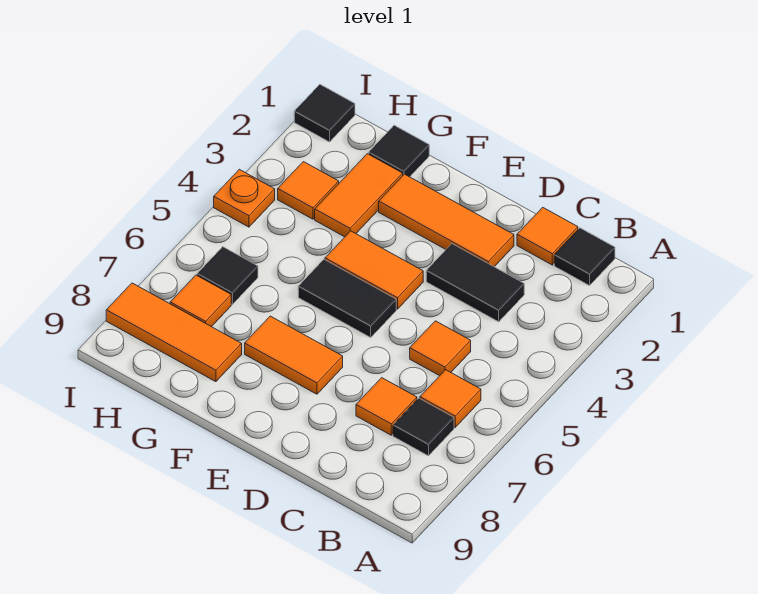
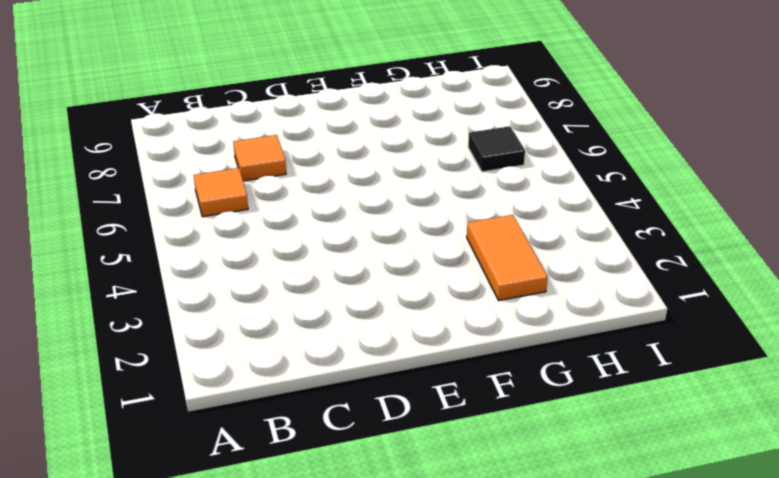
none -> black 1x1 tile [554,228,615,286]
none -> black 1x1 tile [393,398,454,456]
none -> orange 1x1 tile [517,207,578,265]

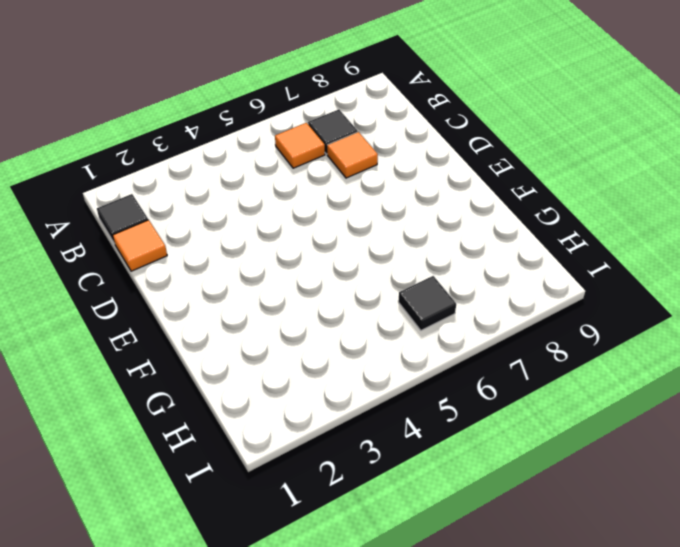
none -> black 1x2 tile [426,244,524,322]
none -> orange 1x1 tile [410,321,471,376]
none -> orange 1x3 tile [379,174,514,267]

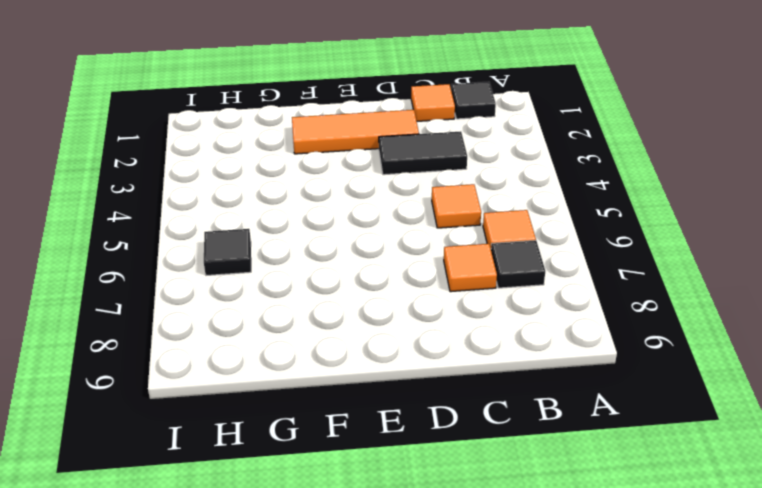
none -> orange 1x2 tile [325,231,423,309]
none -> black 1x2 tile [298,260,396,337]
none -> orange 1x2 tile [245,316,343,394]

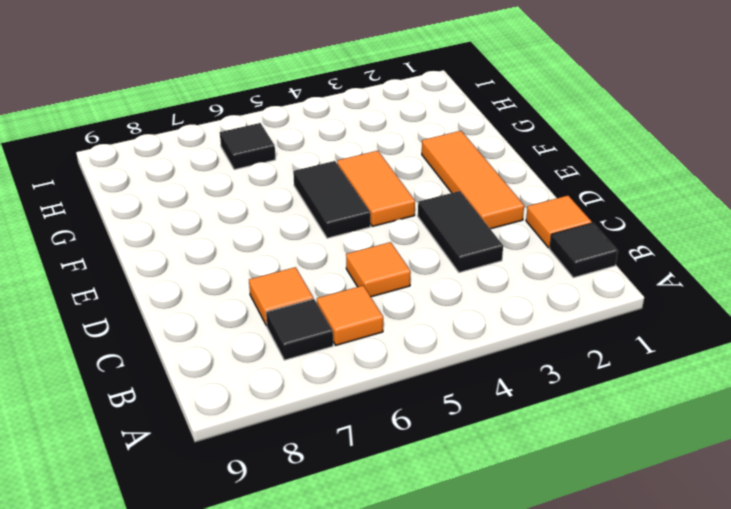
none -> orange 1x2 tile [245,316,343,394]
none -> black 1x1 tile [369,125,429,177]
none -> orange 1x2 tile [315,154,403,237]

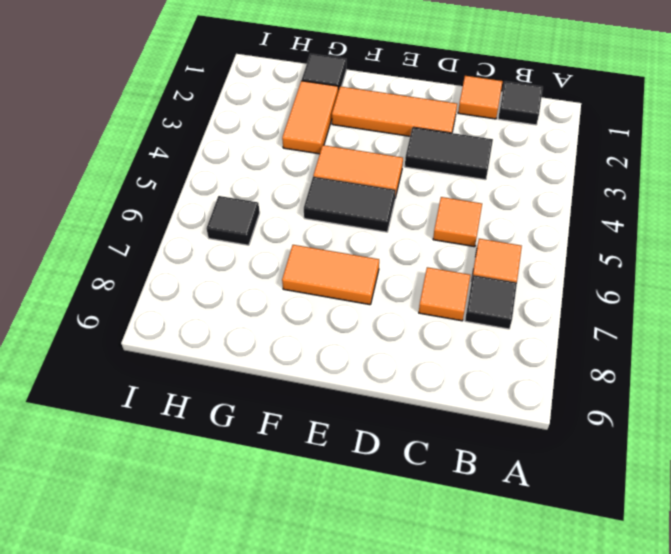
none -> orange 1x3 tile [106,283,242,382]
none -> orange 1x1 tile [278,162,339,219]
none -> orange 1x1 tile [170,275,231,327]

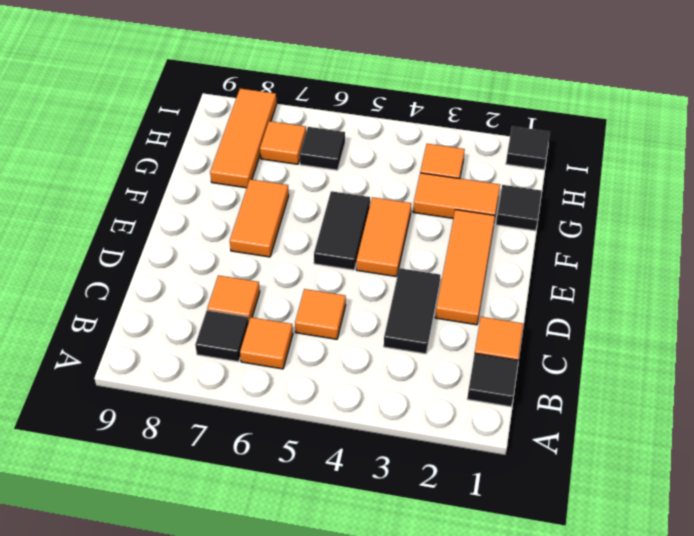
none -> orange 1x1 plate [214,169,275,227]

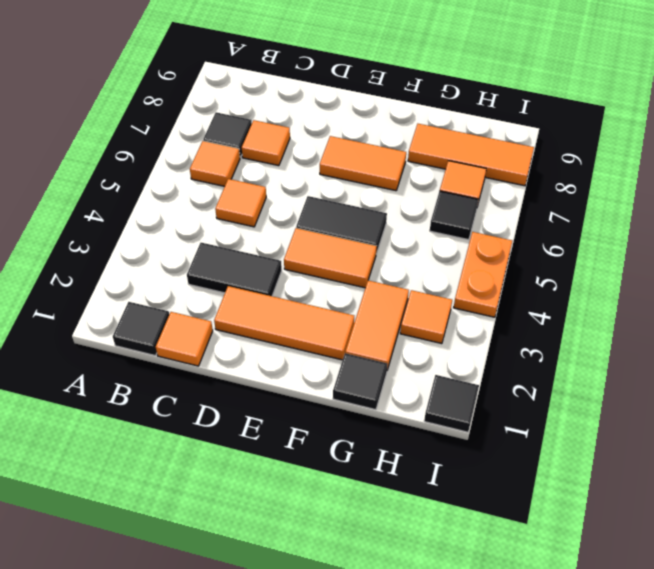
orange 1x2 plate [454,232,512,317] -> orange 1x1 plate [214,169,275,227]

